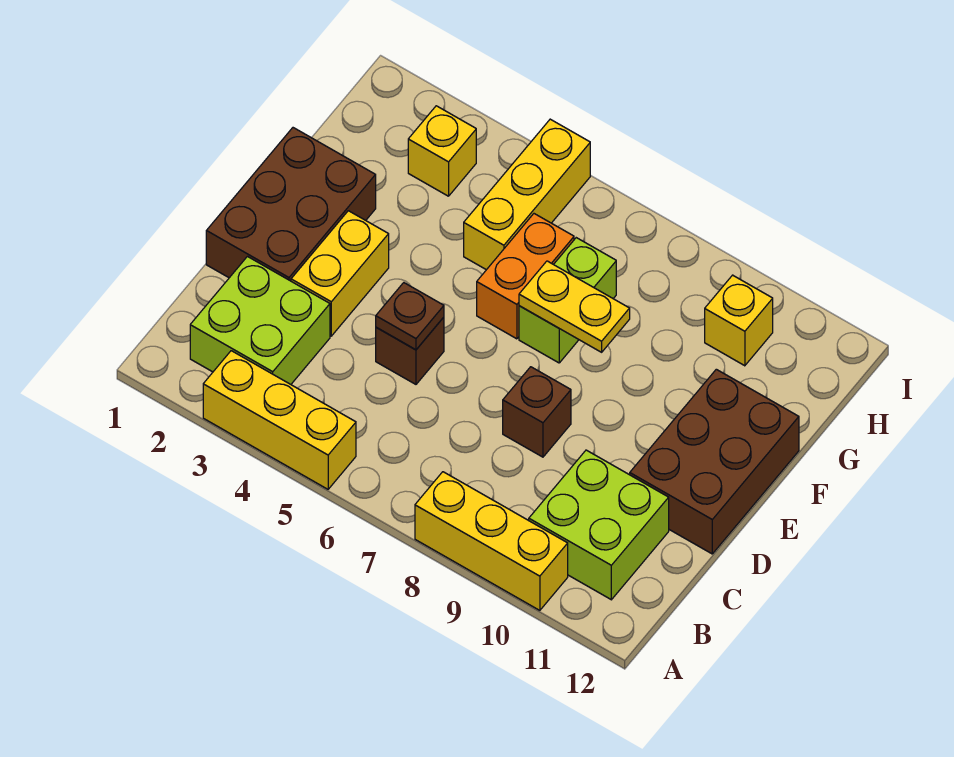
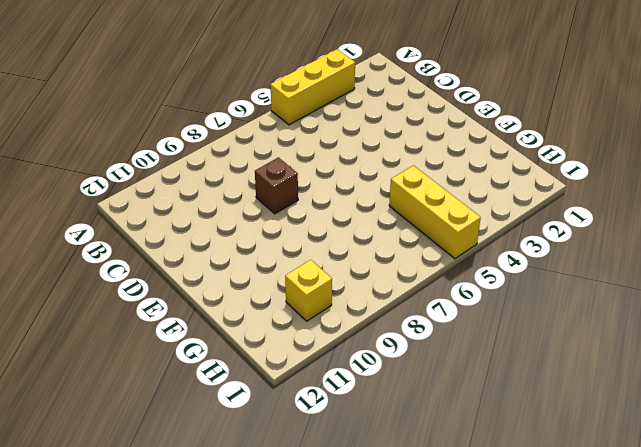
none -> yellow 1x3 brick [415,472,568,610]
none -> lime 2x2 brick [190,257,330,384]
none -> lime 2x2 brick [529,450,669,600]

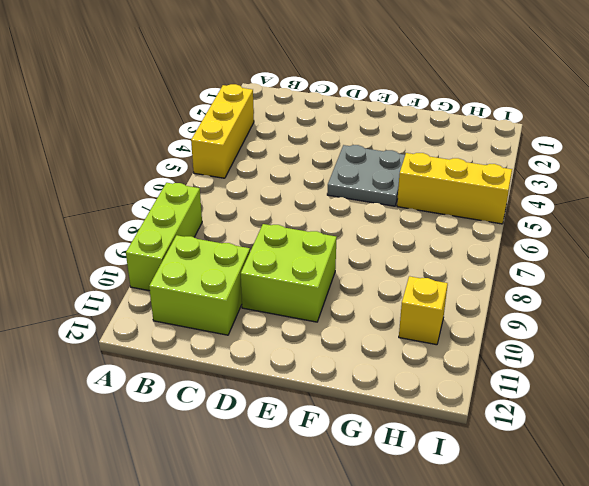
lime 1x3 brick [126,183,202,291] -> yellow 1x3 brick [415,472,568,610]
lime 2x2 brick [241,224,337,322] -> lime 2x2 brick moved to [190,257,330,384]
grey 2x2 plate [327,145,405,206] -> none
none -> brown 2x3 brick [206,128,376,281]
none -> yellow 1x2 brick [291,211,389,336]
none -> brown 1x1 brick [376,317,444,384]

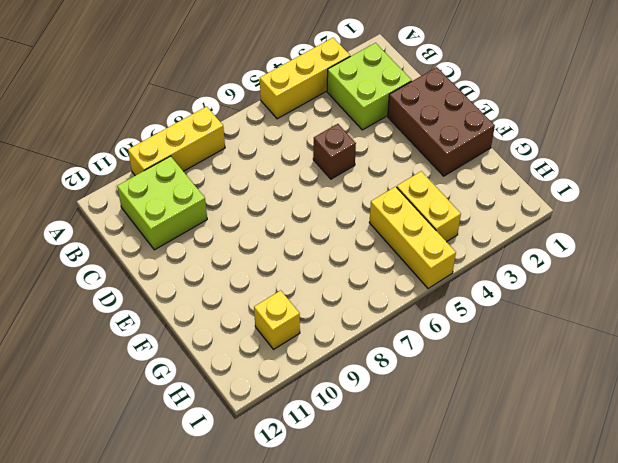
yellow 1x2 brick [397,171,461,242] -> yellow 1x2 brick moved to [291,211,389,336]
none -> brown 1x1 brick [503,367,571,457]
none -> brown 2x3 brick [630,369,799,554]
none -> orange 1x2 brick [477,214,574,339]

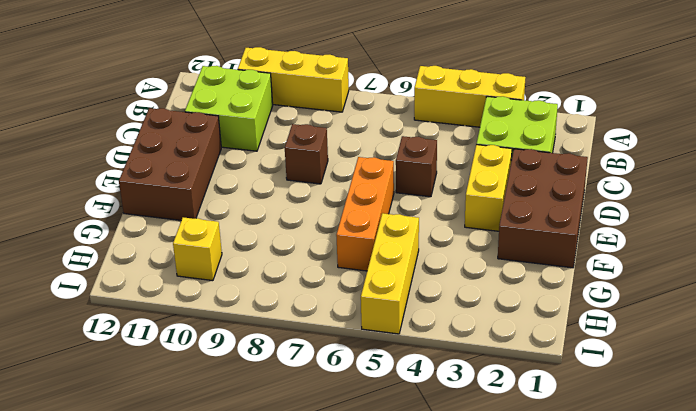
orange 1x3 brick [336,157,394,271] -> orange 1x2 brick [477,214,574,339]
none -> lime 1x2 brick [519,238,616,363]
none -> yellow 1x1 brick [408,106,476,196]
none -> brown 1x1 plate [376,283,444,350]

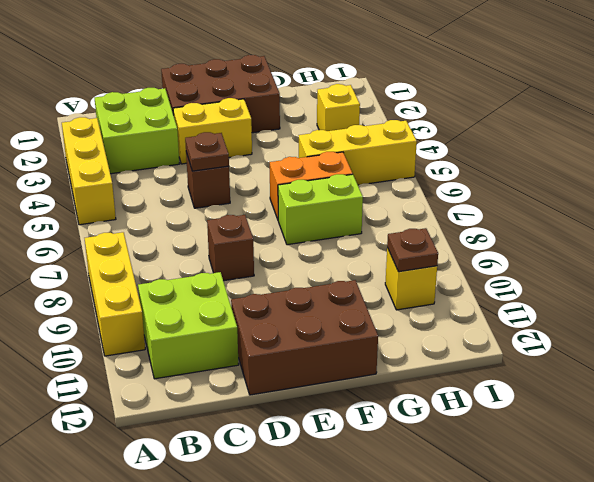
brown 1x1 plate [387,228,438,272] -> none
none -> yellow 1x2 plate [519,261,630,352]

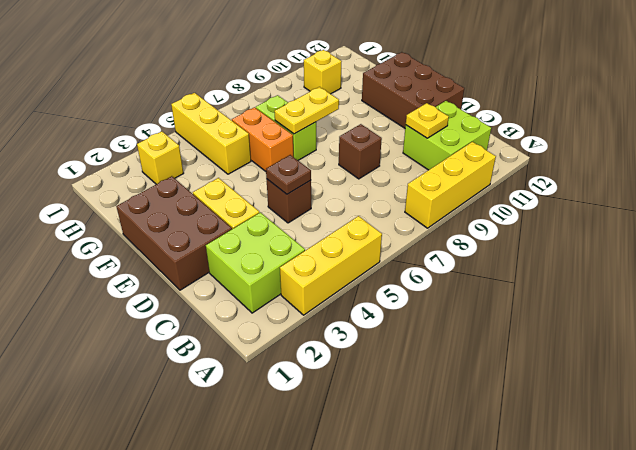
yellow 1x1 plate [406,103,449,138] -> none

